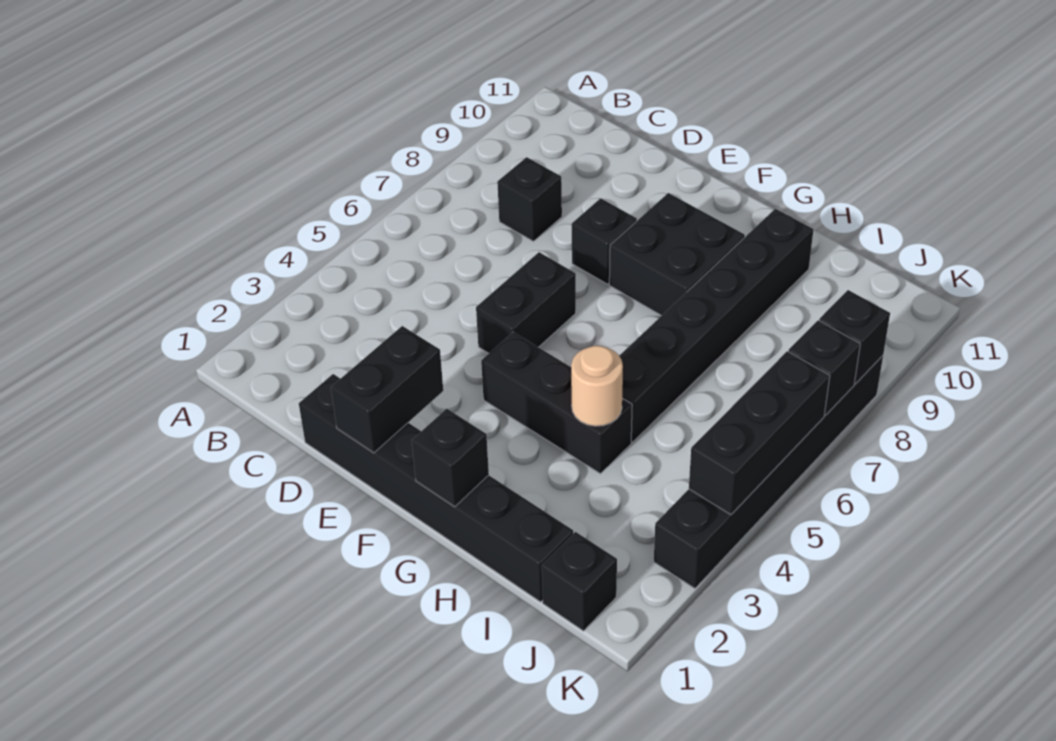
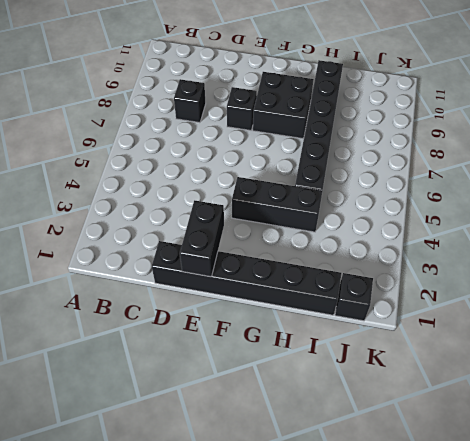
none -> black 1x2 brick [476,252,576,353]
none -> black 1x6 brick [654,356,883,588]
none -> black 1x1 brick [412,409,489,507]

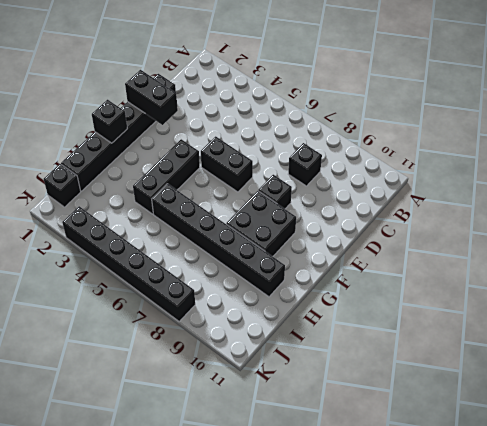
none -> tan 1x1 round brick [571,346,623,426]
none -> black 1x3 brick [689,351,830,515]
none -> black 1x1 brick [788,320,860,415]

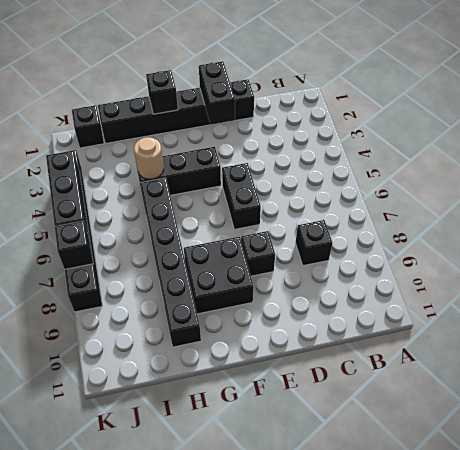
none -> black 1x1 brick [819,290,890,384]

